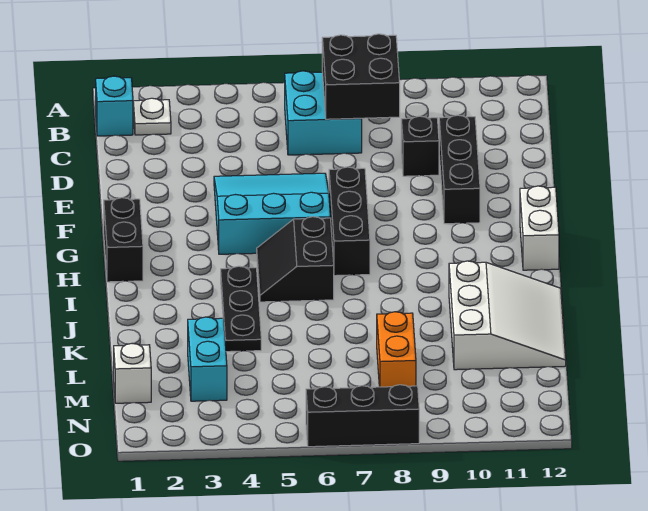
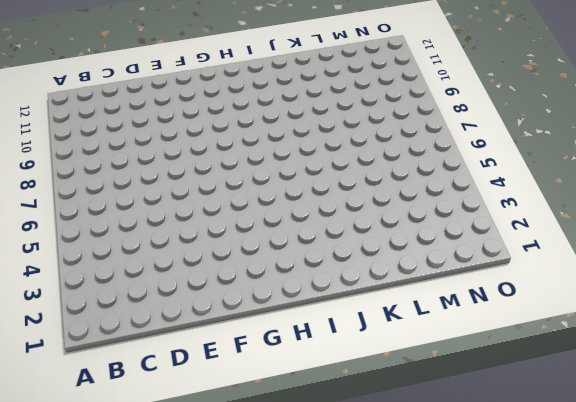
none -> cyan 1x1 brick [96,76,133,136]
none -> white 1x1 plate [133,98,171,135]
none -> cyan 2x2 brick [285,71,362,155]

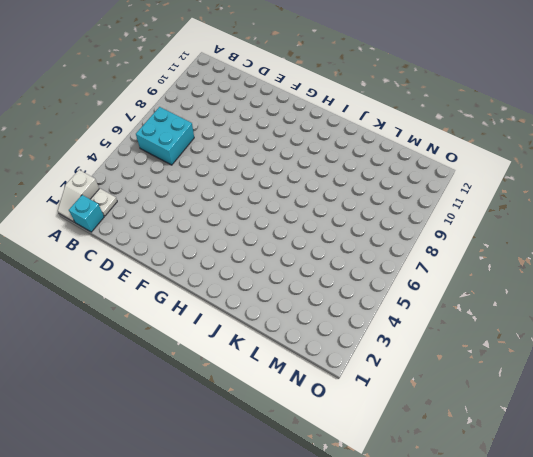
white 1x2 slope [58,170,99,222] -> none
none -> black 1x1 brick [401,116,439,176]
none -> black 1x3 brick [439,115,480,224]
none -> cyan 3x3 slope [214,173,330,254]

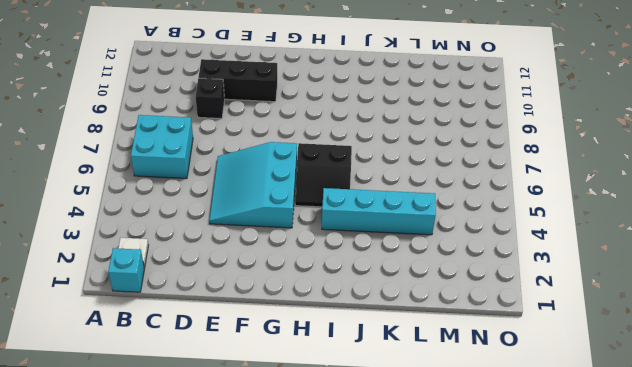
cyan 1x4 brick [322,188,436,235] -> black 1x3 plate [221,266,261,352]
none -> black 1x3 brick [329,167,370,276]
none -> black 1x2 brick [104,198,143,282]
none -> white 1x2 brick [520,186,559,270]

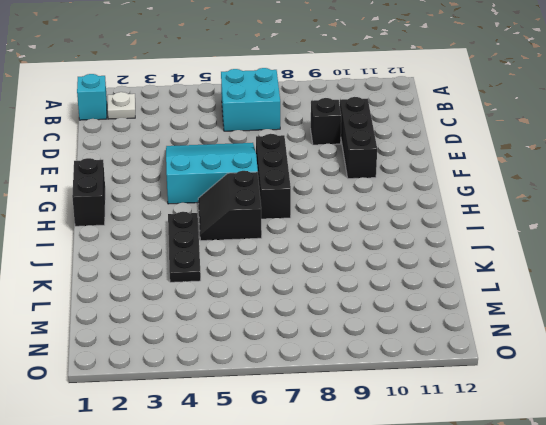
none -> white 1x2 brick [520,186,559,270]
none -> white 3x3 slope [449,261,566,370]
none -> cyan 1x2 brick [188,317,227,401]

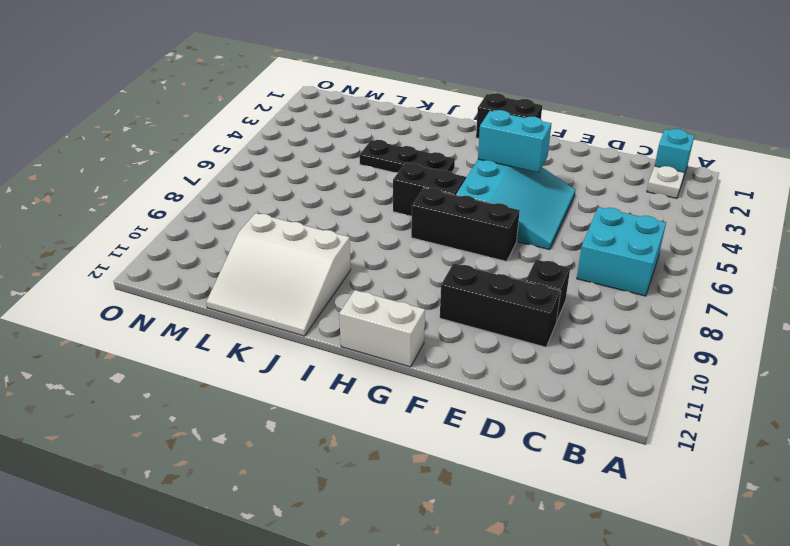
cyan 1x2 brick [478,110,551,172] -> cyan 1x2 brick moved to [188,317,227,401]
none -> orange 1x2 brick [377,312,416,387]
none -> white 1x1 brick [114,344,151,403]
none -> black 1x3 brick [306,385,419,447]

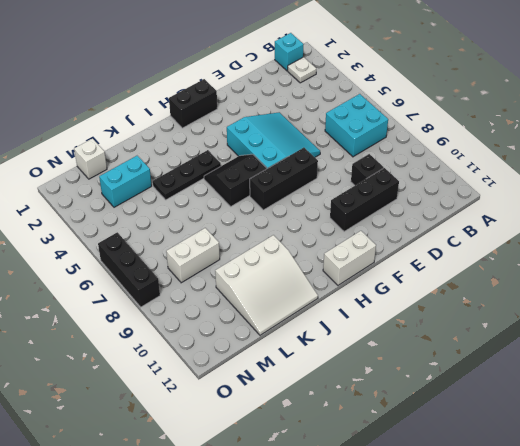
white 1x2 brick [166,228,220,283] -> orange 1x2 brick [377,312,416,387]
none -> black 2x2 brick [322,34,400,119]

